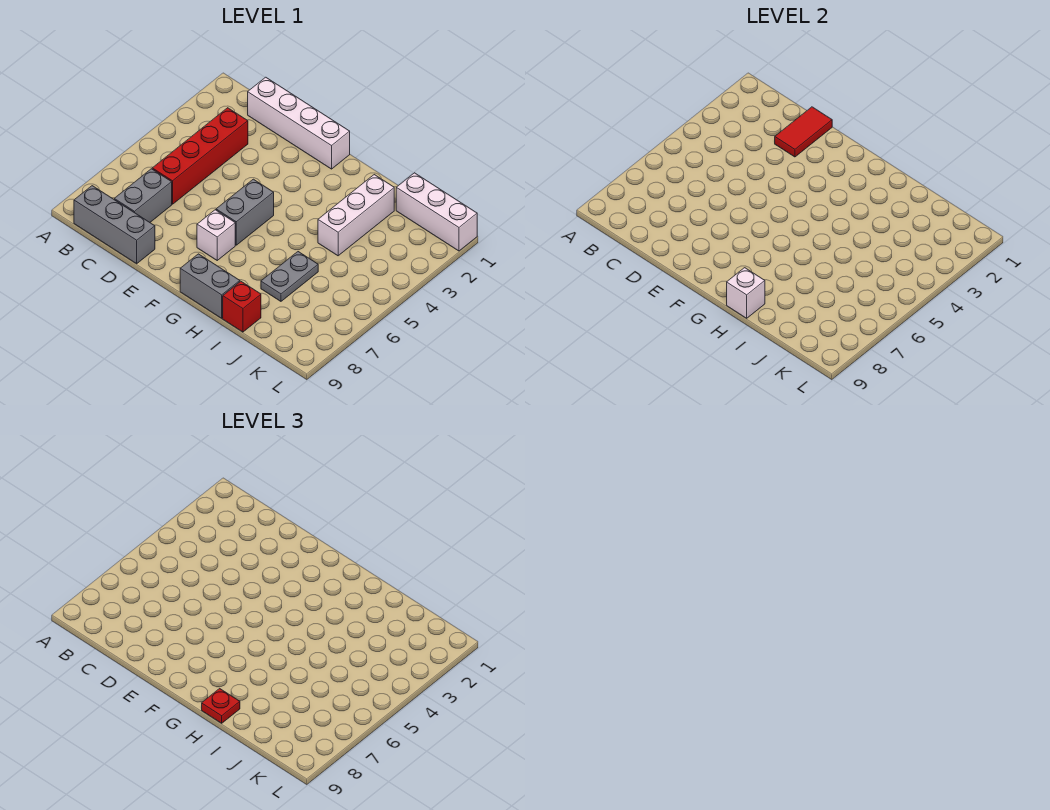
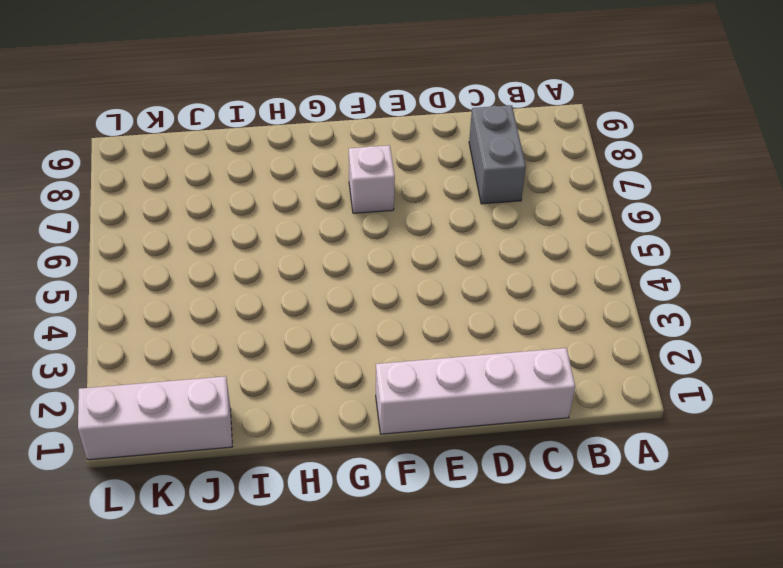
none -> grey 1x3 brick [74,186,155,264]
none -> red 1x4 brick [152,108,248,204]
none -> grey 1x2 brick [216,179,274,245]

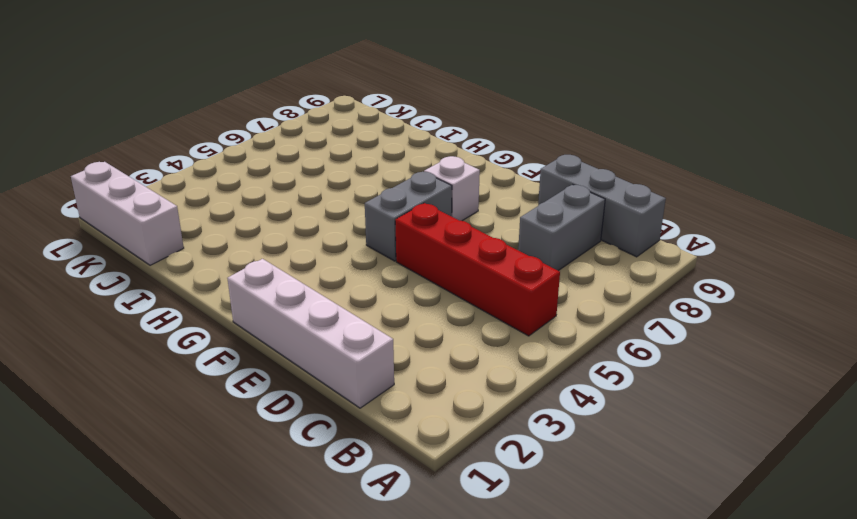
red 1x4 brick [395,203,560,336] -> red 1x4 brick turned to [152,108,248,204]
none -> grey 1x2 brick [180,254,240,318]
none -> white 1x3 brick [318,175,394,256]
none -> grey 1x2 plate [261,252,318,301]

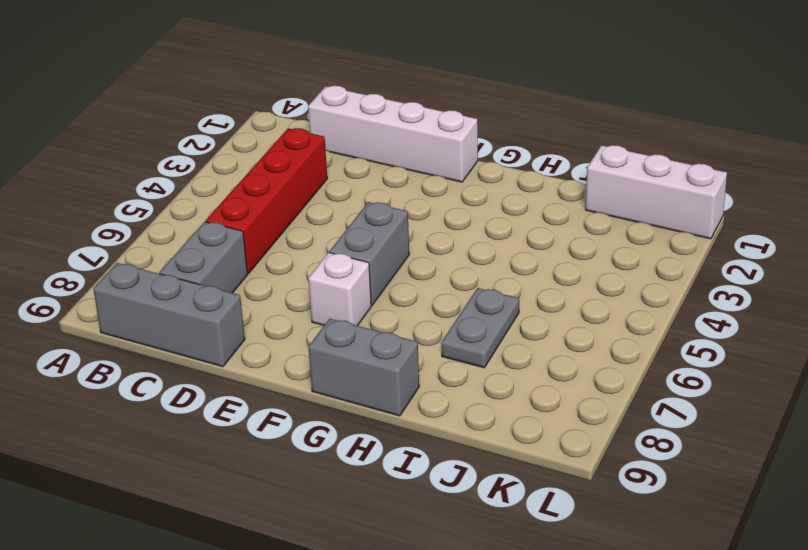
none -> white 1x3 brick [318,175,394,256]
none -> red 1x1 brick [223,281,261,332]
none -> red 1x2 tile [775,107,832,157]

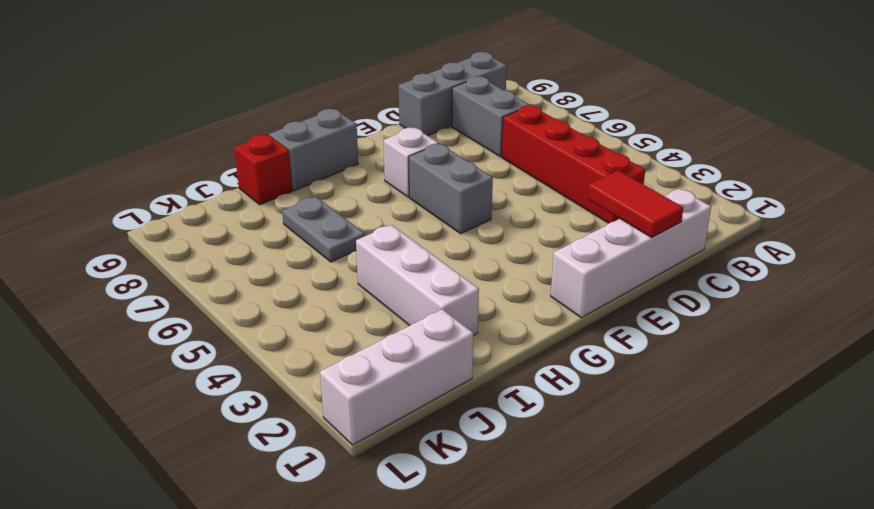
none -> white 1x1 brick [727,268,765,318]
none -> red 1x1 plate [202,688,240,723]

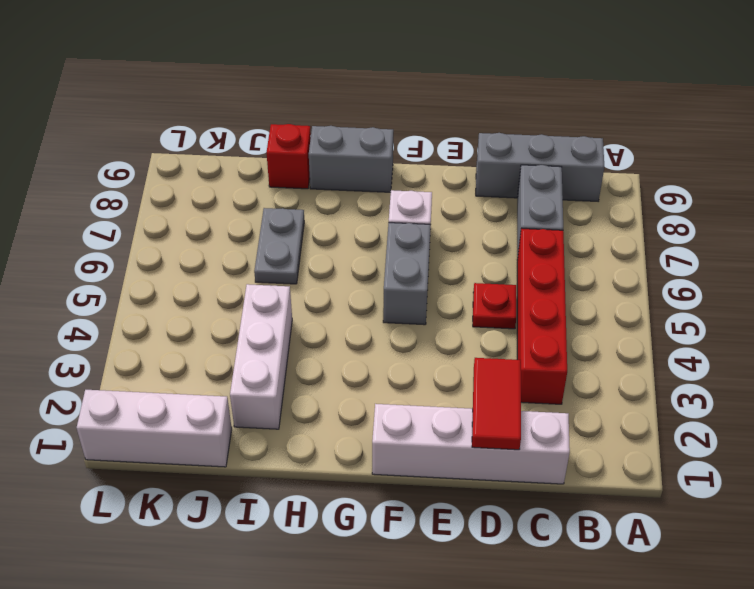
red 1x1 plate [473,283,516,329] -> red 1x1 plate moved to [202,688,240,723]
none -> white 1x1 brick [727,268,765,318]

